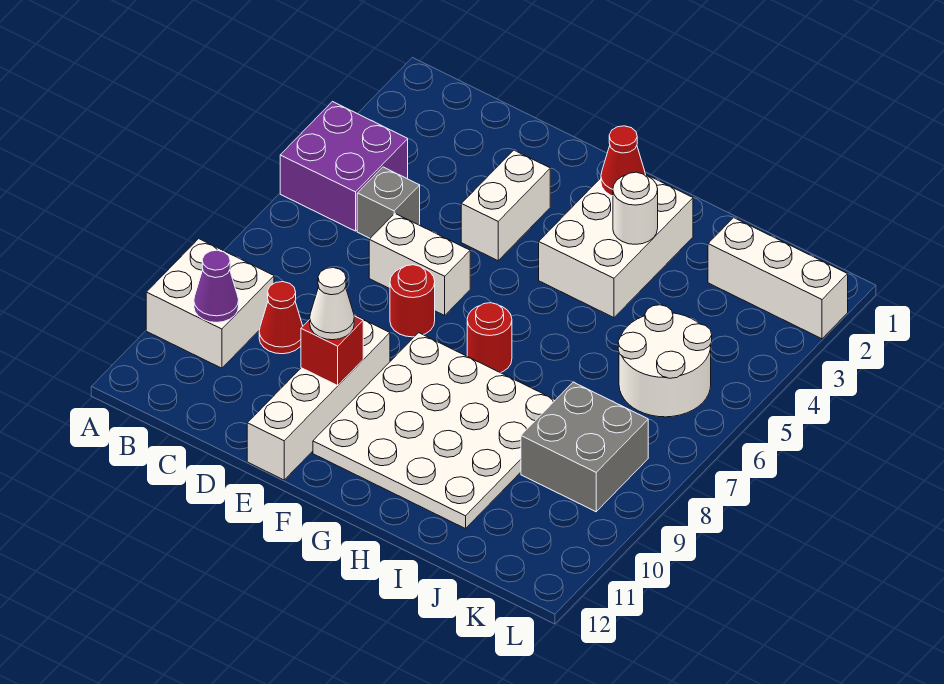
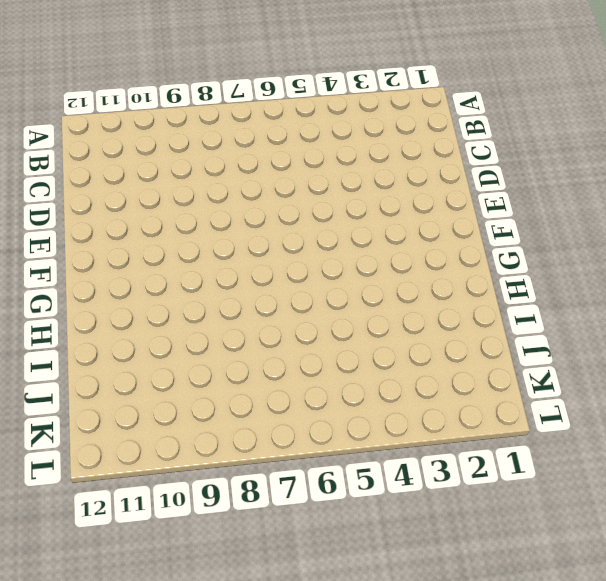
none -> purple 2x2 brick [280,102,408,231]
none -> white 2x2 brick [146,239,274,368]
none -> grey 1x1 brick [357,167,420,238]

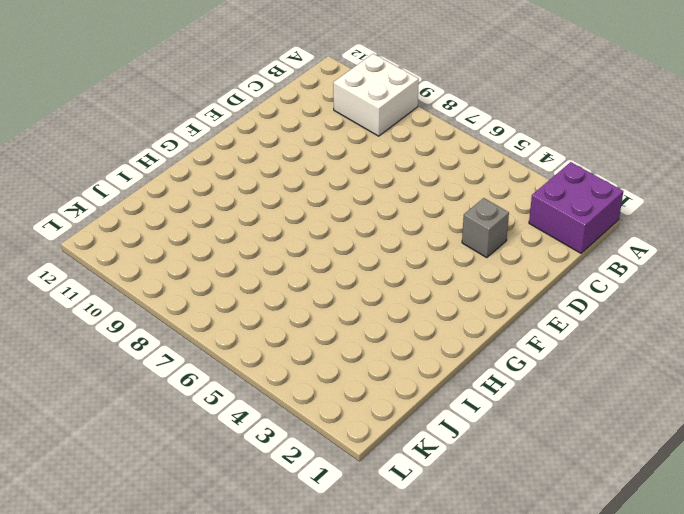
purple 2x2 brick [529,162,623,253] -> purple 2x2 brick moved to [280,102,408,231]
grey 1x1 brick [462,198,509,258] -> grey 1x1 brick moved to [357,167,420,238]
none -> red 1x1 cone [259,282,303,354]
none -> white 1x2 brick [369,214,470,315]
none -> white 1x2 brick [461,150,550,261]

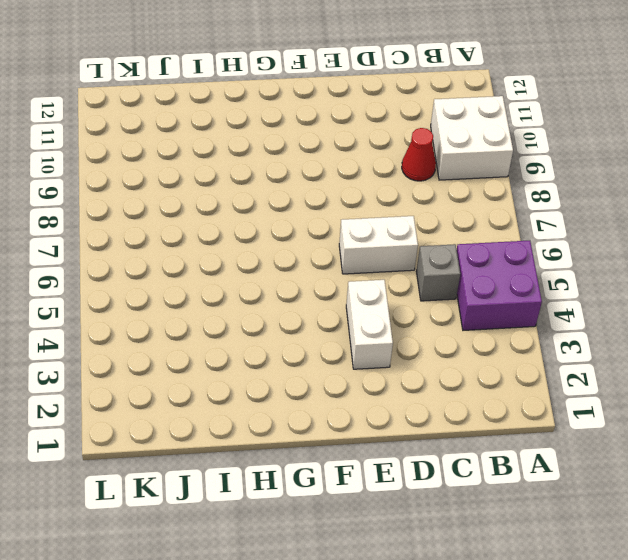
none -> red 1x1 round brick [390,265,435,337]
none -> white 1x4 brick [247,315,390,480]
none -> white 4x4 plate [313,333,555,529]

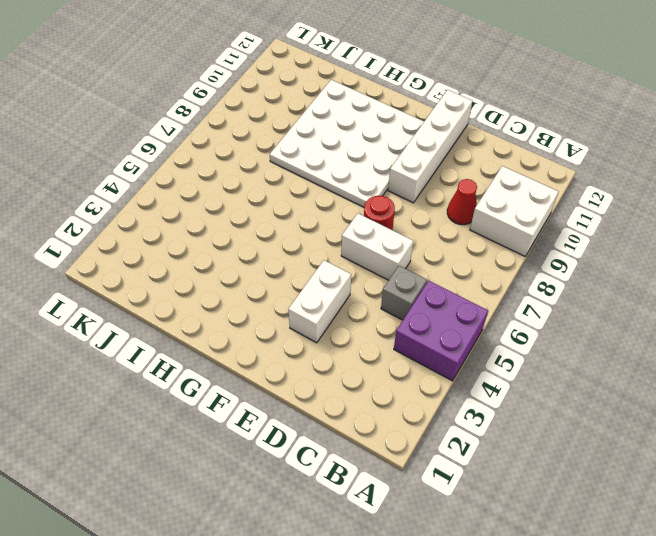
none -> white 2x3 brick [539,175,693,318]
none -> red 1x1 round brick [467,303,512,373]
none -> white 1x3 brick [708,218,848,339]

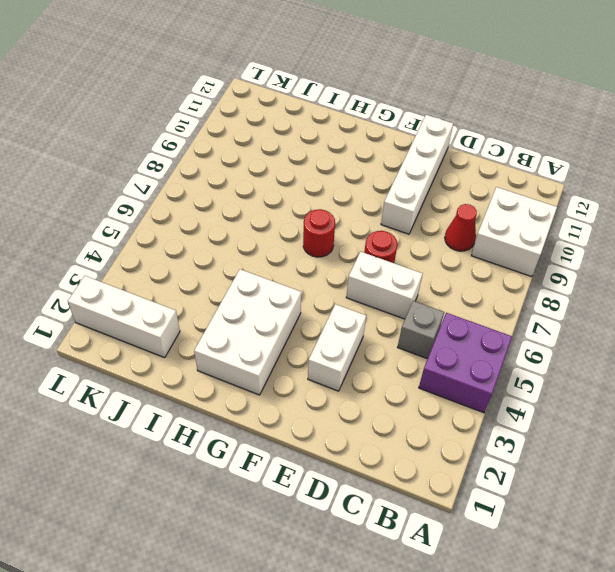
none -> white 4x4 plate [313,333,555,529]
none -> white 2x2 round brick [618,305,712,417]
none -> grey 2x2 brick [521,382,648,512]

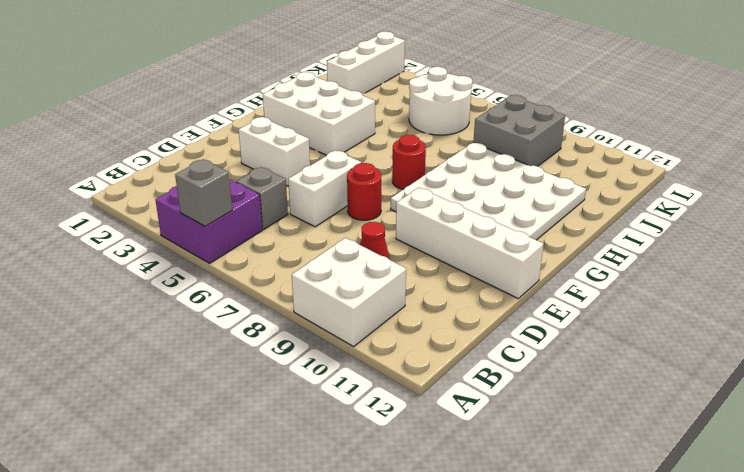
grey 1x1 brick [175,159,232,226] -> none
none -> purple 1x1 cone [194,250,239,322]
none -> red 1x1 brick [301,316,363,385]
none -> red 1x1 cone [601,126,646,196]

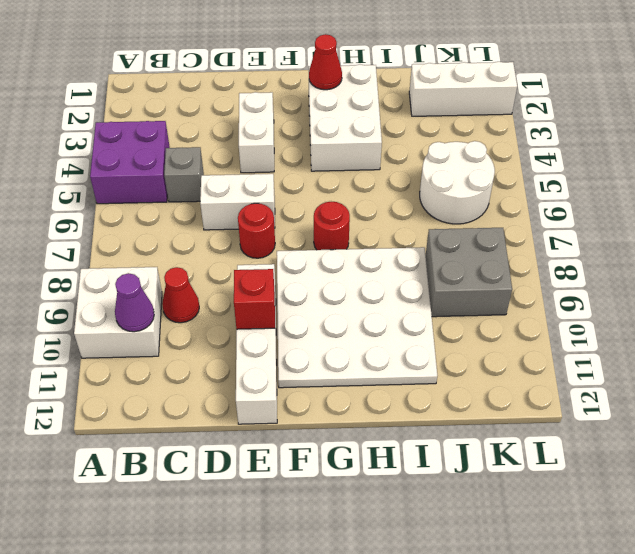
none -> white 1x1 round brick [613,172,658,244]
none -> white 1x1 cone [310,268,354,340]

